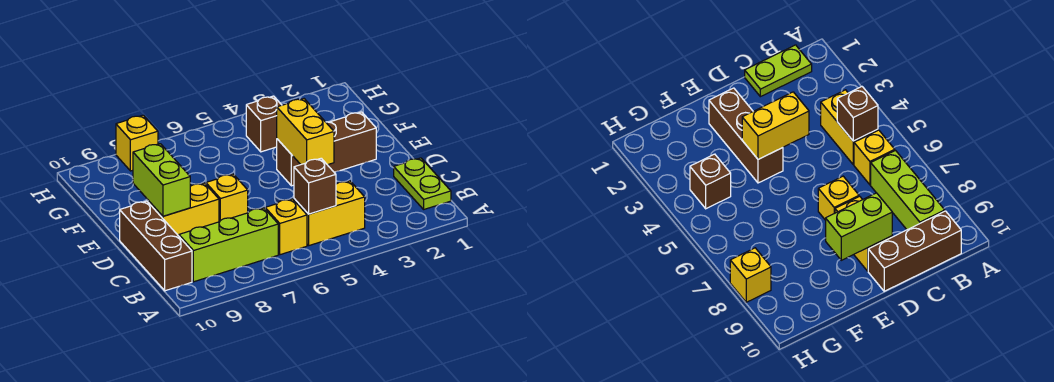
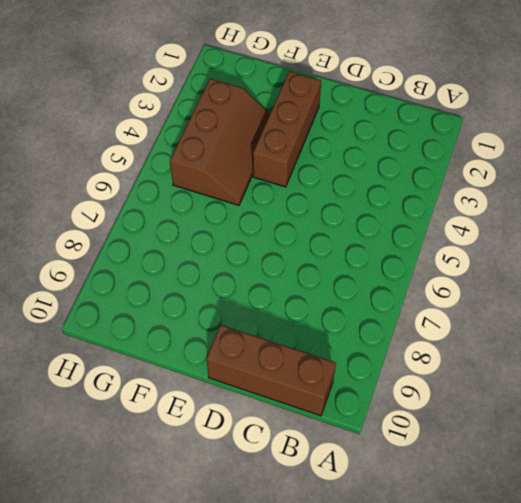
brown 2x3 slope [170,79,270,205] -> brown 1x1 brick [246,96,281,152]
none -> lime 1x2 plate [394,158,451,209]
none -> yellow 1x2 brick [294,181,365,245]
none -> yellow 1x1 brick [265,199,307,255]

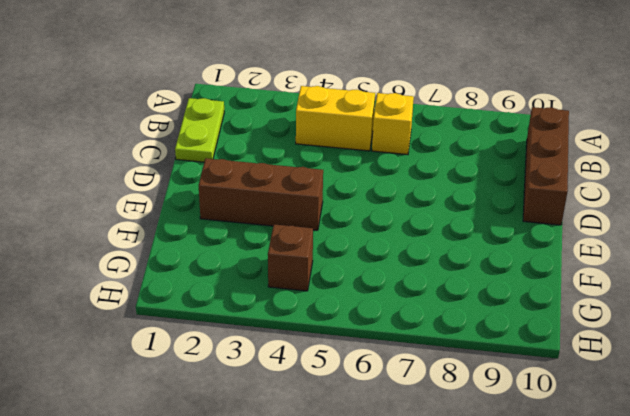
none -> lime 1x3 brick [179,208,278,282]
none -> yellow 1x1 brick [206,174,248,222]
none -> yellow 1x2 brick [148,183,219,236]

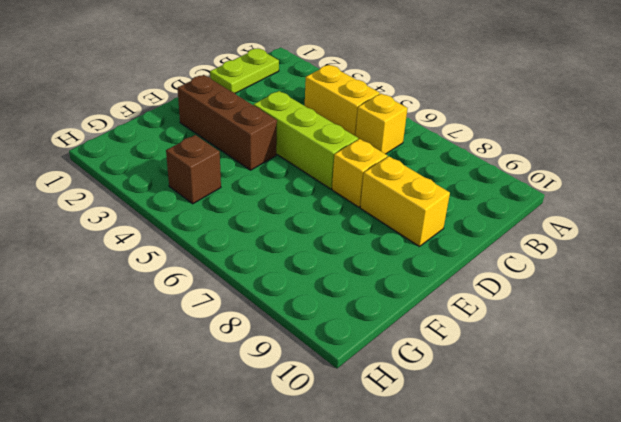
lime 1x3 brick [254,91,358,189] -> lime 1x3 brick moved to [179,208,278,282]
none -> brown 1x3 brick [120,201,192,291]
none -> yellow 1x1 brick [116,115,158,171]
none -> brown 1x1 brick [294,158,336,214]

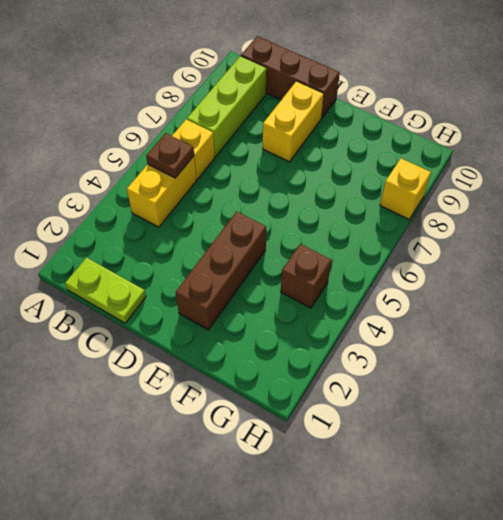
brown 1x1 plate [146,133,194,178] -> brown 1x1 brick [294,158,336,214]
none -> yellow 1x1 brick [206,174,248,222]
none -> yellow 1x2 brick [277,99,334,165]
none -> lime 1x2 brick [133,144,190,216]

